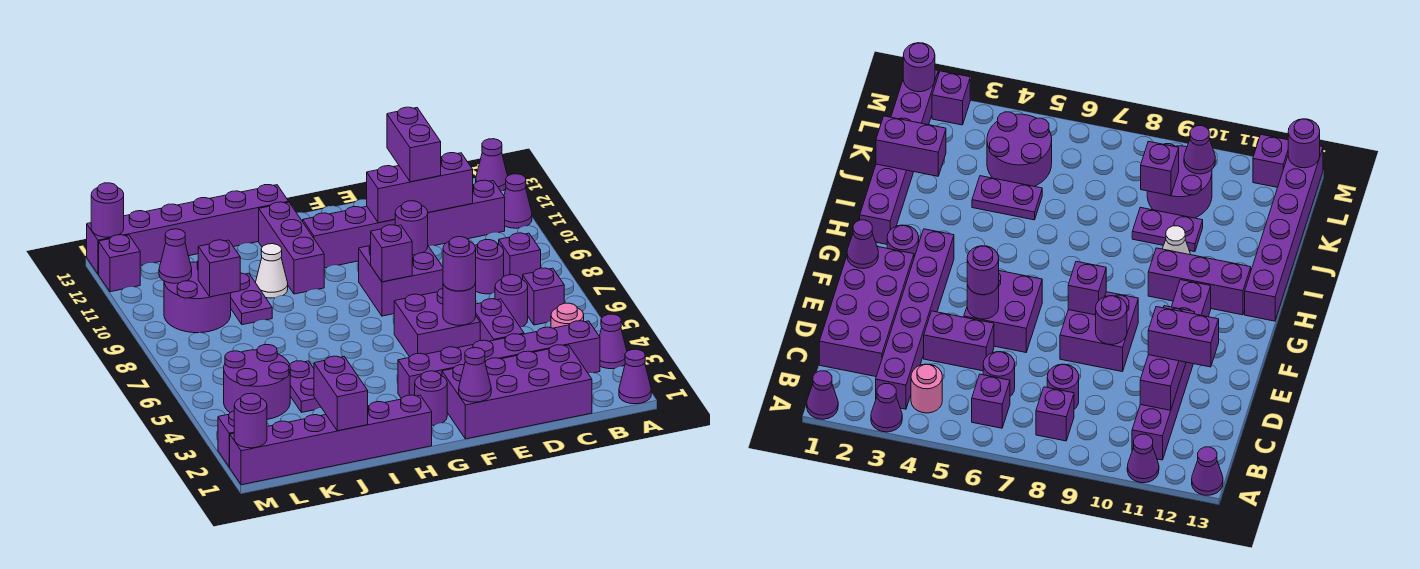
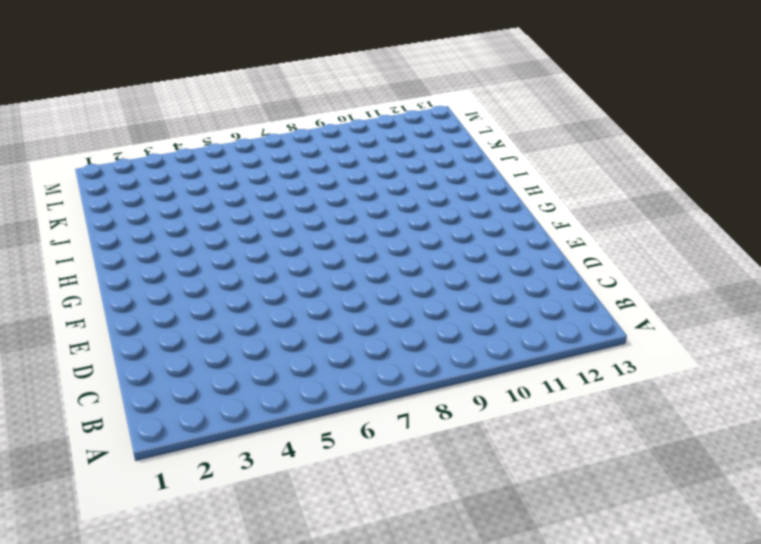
none -> purple 1x1 cone [619,349,651,404]
none -> purple 1x1 cone [599,314,627,369]
none -> purple 1x1 cone [504,174,532,228]
none -> purple 1x1 cone [476,139,508,191]

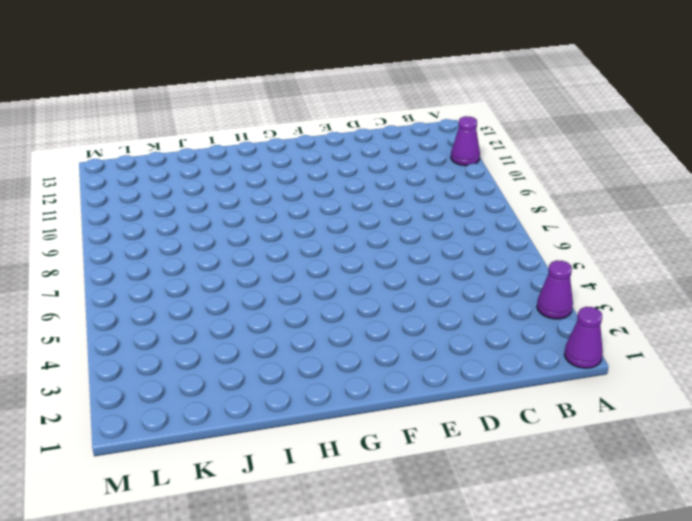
none -> purple 1x1 cone [476,139,508,191]
none -> purple 1x6 brick [398,321,600,399]
none -> pink 1x1 round brick [551,303,584,328]
none -> purple 1x1 brick [523,268,564,325]

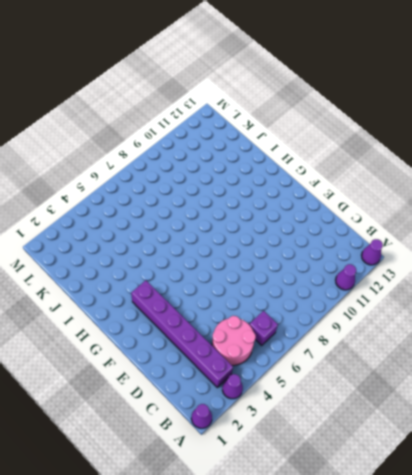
pink 2x2 round brick [212,316,256,365] -> pink 1x1 round brick [551,303,584,328]
none -> purple 1x1 brick [499,233,541,280]
none -> purple 1x6 brick [303,180,505,268]
none -> purple 2x4 brick [442,345,592,439]
none -> purple 1x1 round brick [495,275,528,327]

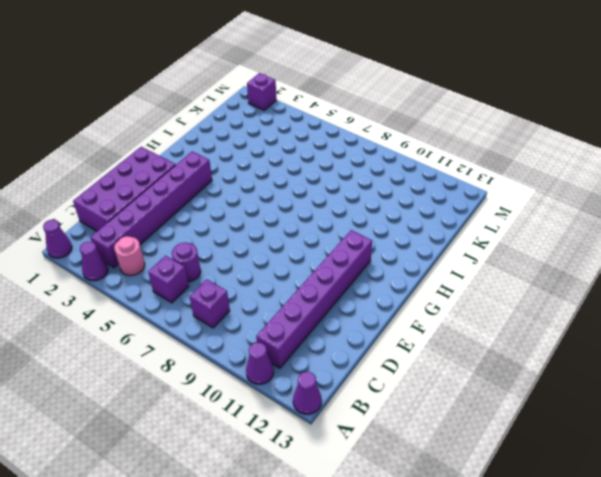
none -> purple 1x1 round brick [475,240,504,294]
none -> purple 1x2 brick [476,299,524,341]
none -> purple 2x2 brick [394,289,480,357]
none -> purple 2x2 brick [359,245,443,316]

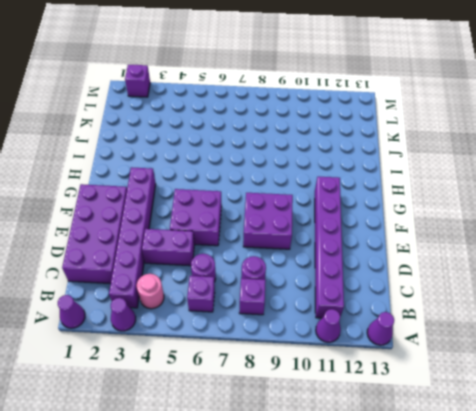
none -> purple 1x1 round brick [415,371,447,425]
none -> purple 1x6 brick [230,395,432,485]
none -> purple 1x3 brick [259,202,324,294]
none -> purple 1x6 brick [87,185,289,274]

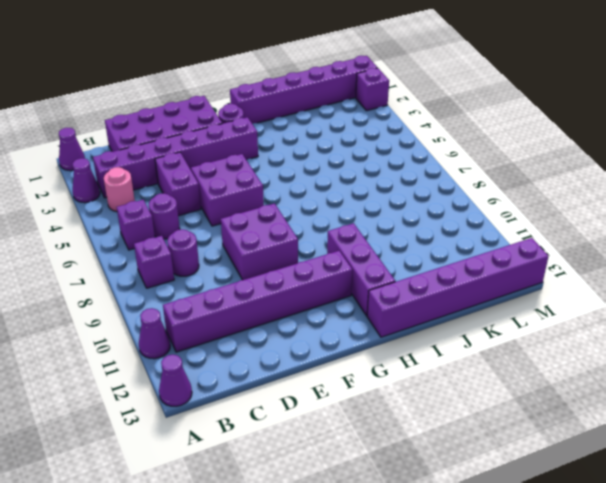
none -> white 1x1 cone [256,244,288,298]
none -> purple 1x2 plate [290,361,321,412]
none -> purple 1x2 plate [231,273,272,325]
none -> purple 2x2 round brick [224,345,290,419]

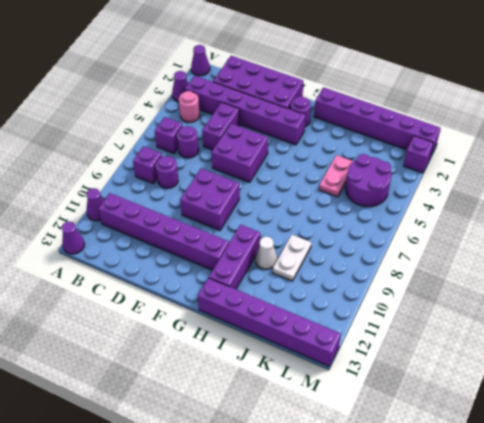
pink 1x2 plate [319,155,353,197] -> purple 1x2 plate [290,361,321,412]
white 1x2 plate [273,235,311,281] -> purple 1x2 plate [231,273,272,325]
none -> purple 2x2 round brick [164,261,231,333]
none -> purple 1x1 brick [99,235,140,292]
none -> purple 1x3 brick [367,153,473,223]
none -> purple 1x1 round brick [443,283,476,325]

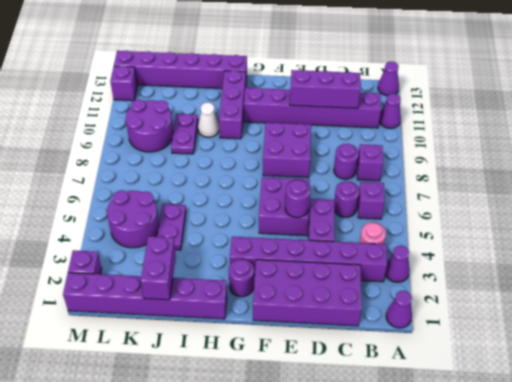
none -> purple 1x1 round brick [395,201,428,255]
none -> purple 1x1 cone [459,348,491,402]
none -> purple 1x1 brick [371,225,412,282]
none -> purple 1x1 brick [198,240,240,297]

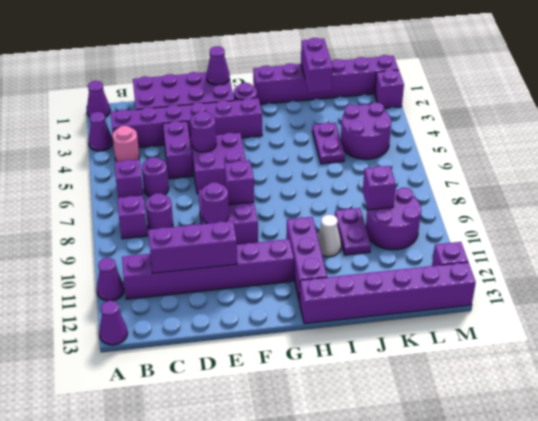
none -> purple 1x1 cone [159,229,192,283]
none -> purple 1x1 round brick [234,393,267,448]
none -> purple 1x1 round brick [91,183,124,237]
none -> purple 1x2 brick [387,107,441,182]

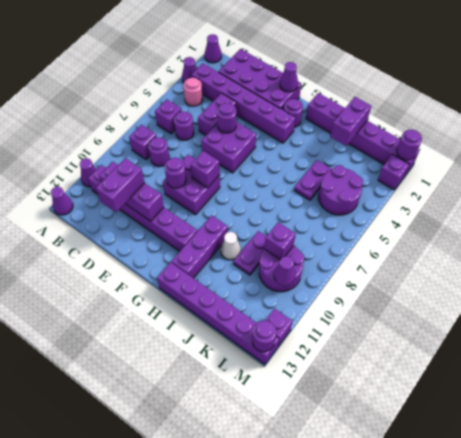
none -> purple 1x1 round brick [443,237,476,291]

